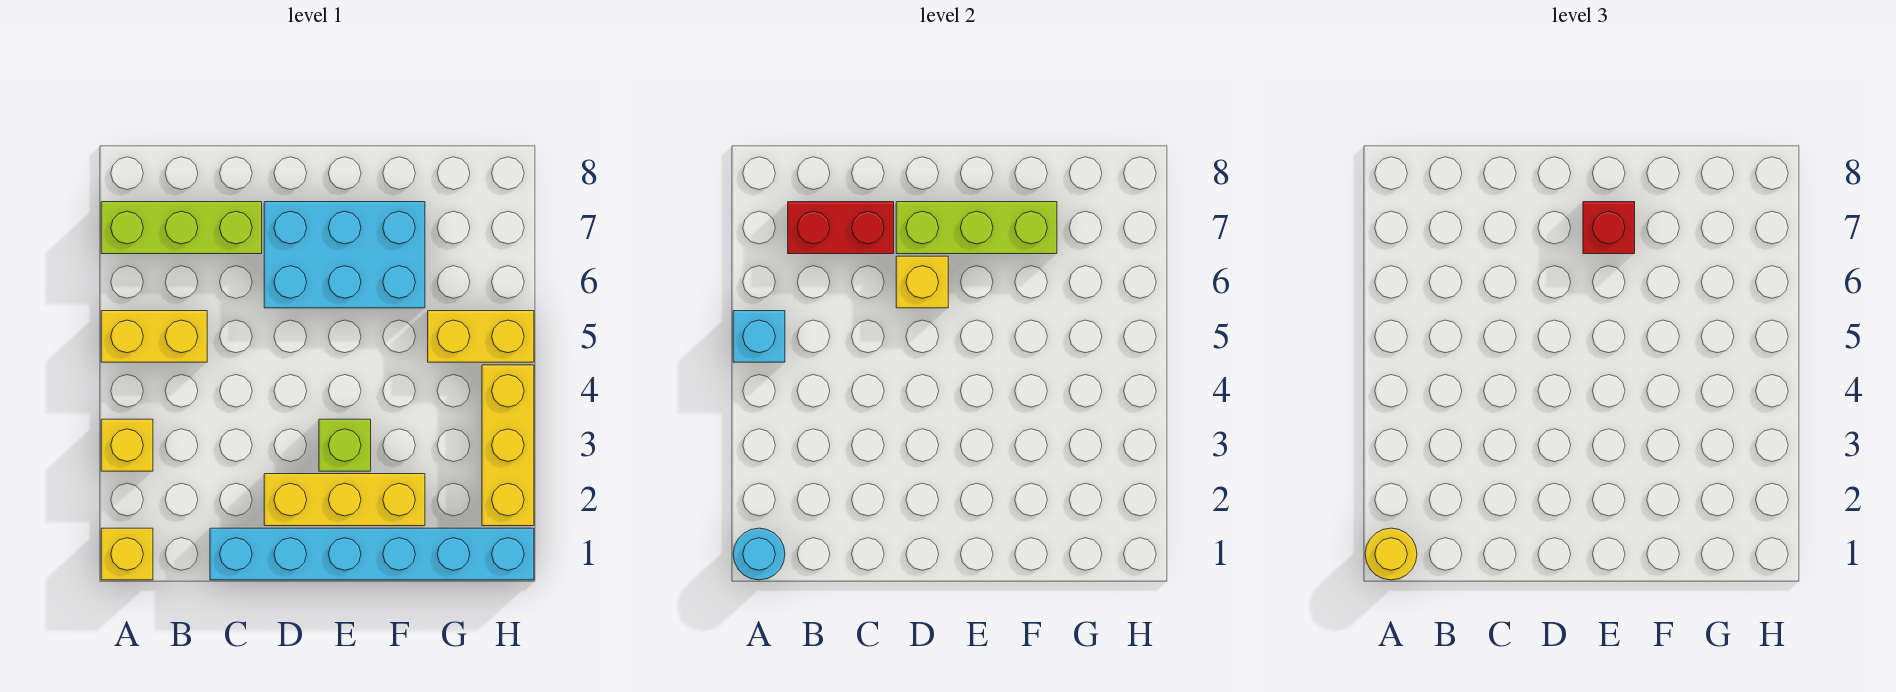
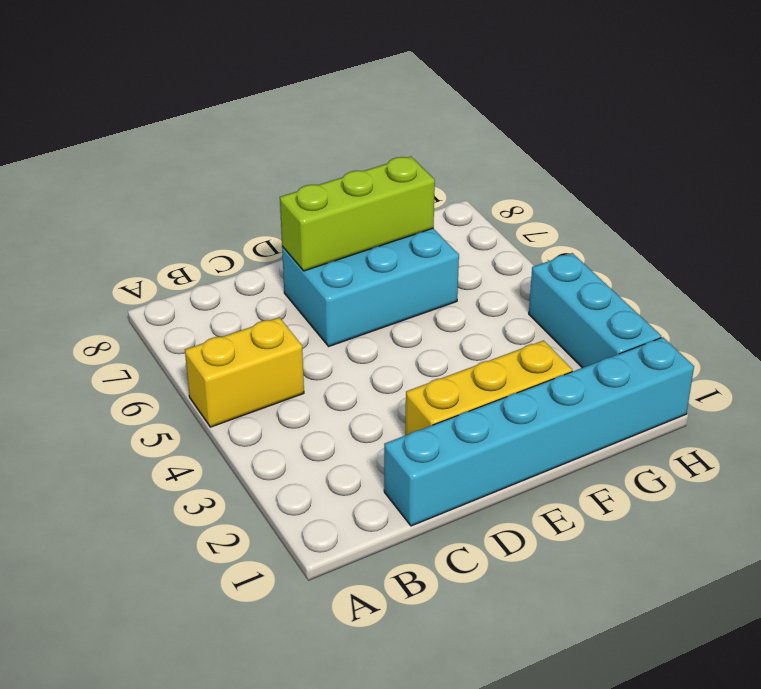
cyan 1x3 brick [529,253,661,368] -> yellow 1x3 brick [482,365,534,526]
none -> yellow 1x1 brick [101,528,153,580]
none -> yellow 1x1 brick [101,419,153,471]
none -> lime 1x3 brick [101,202,262,254]

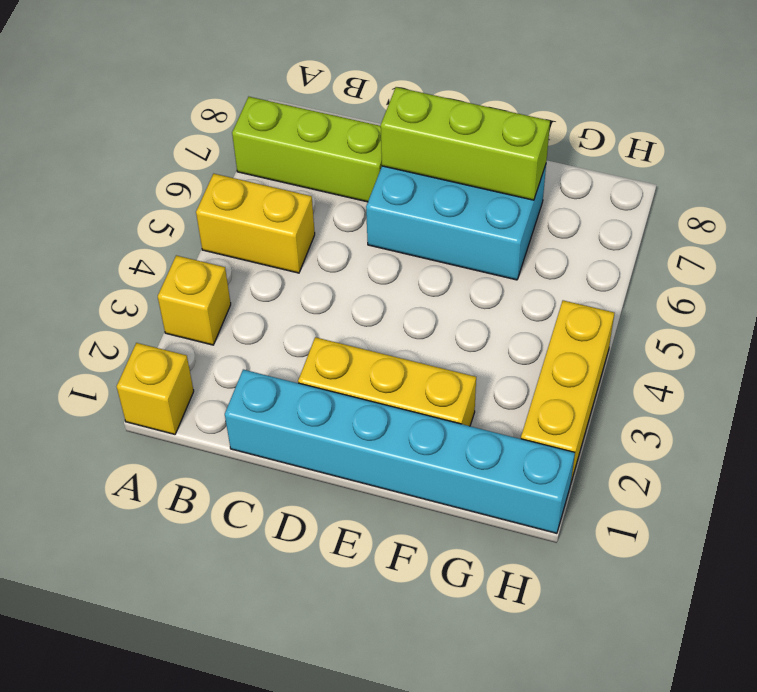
none -> lime 1x1 brick [319,419,371,471]
none -> yellow 1x2 brick [428,311,534,362]
none -> cyan 1x1 round brick [733,528,785,580]

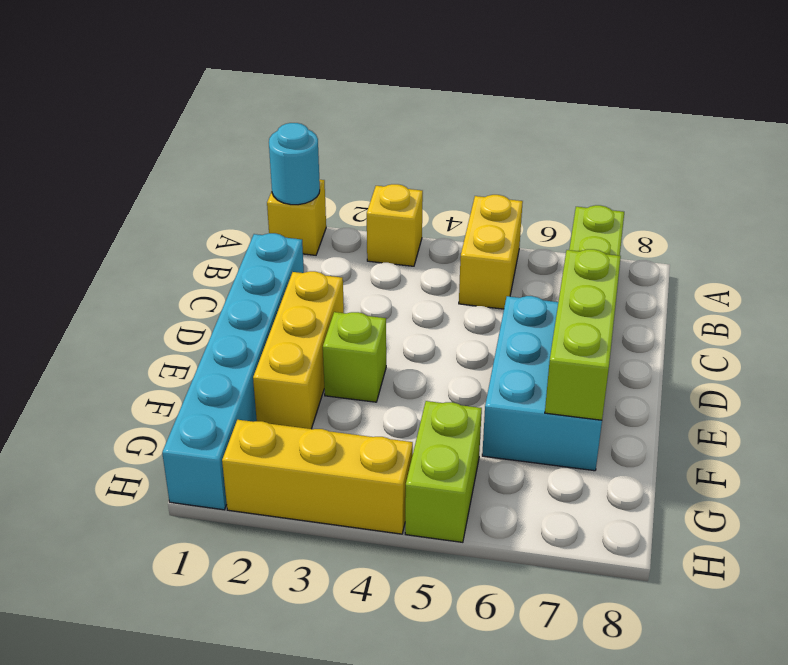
lime 1x2 brick [405,401,482,542] -> yellow 1x2 brick [428,311,534,362]
none -> cyan 1x1 brick [733,311,785,362]
none -> red 1x2 brick [788,202,894,254]
none -> yellow 1x1 brick [896,256,948,308]

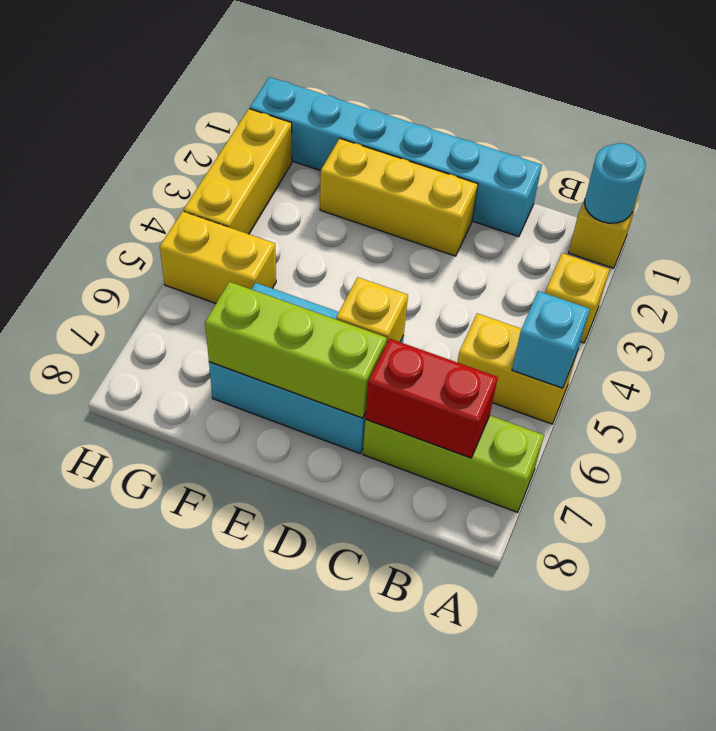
none -> lime 1x1 brick [319,419,371,471]
none -> yellow 1x1 round brick [1365,528,1417,580]
none -> red 1x1 brick [1583,202,1635,254]

